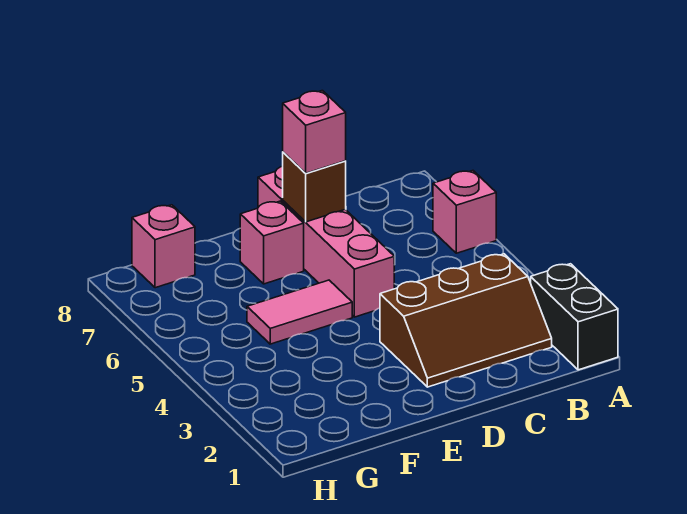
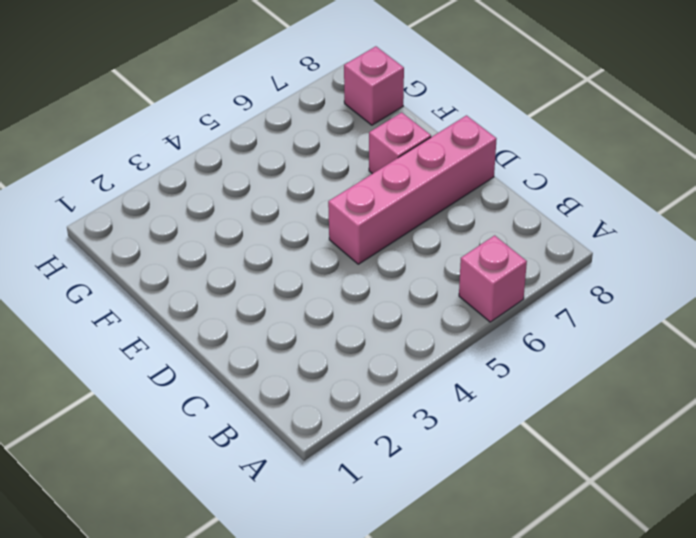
none -> black 1x2 brick [531,264,618,370]
none -> brown 2x3 slope [380,254,552,387]

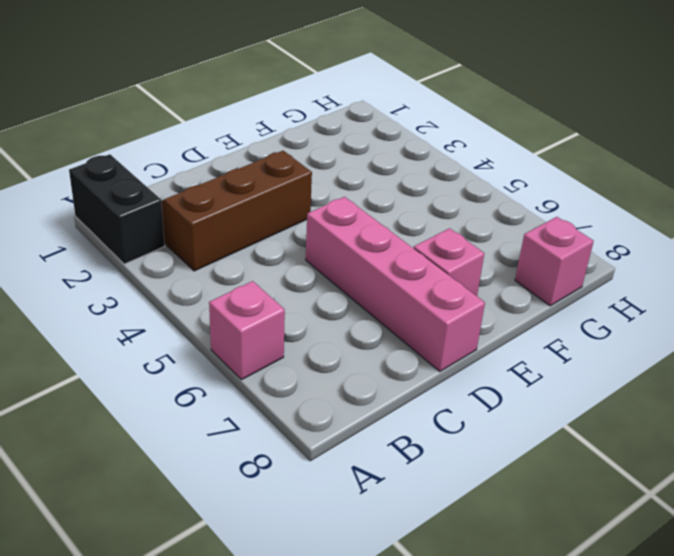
none -> pink 1x2 tile [247,280,352,344]
none -> brown 1x1 brick [283,152,346,222]

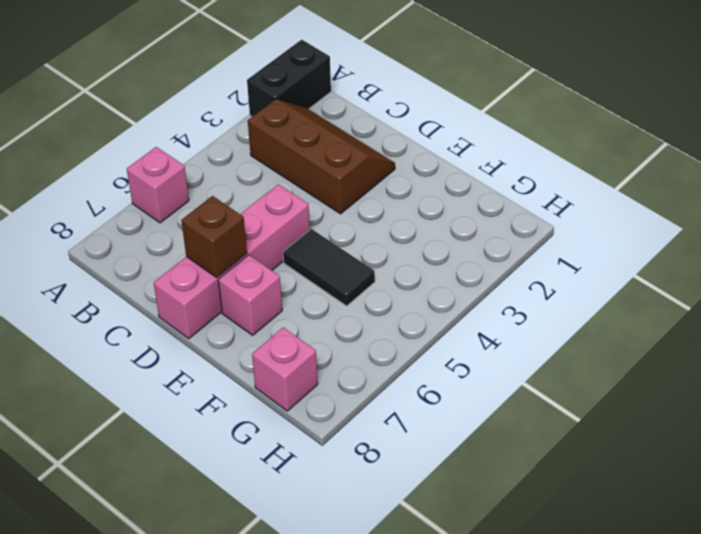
black 1x2 tile [283,229,375,306] -> pink 1x2 tile [247,280,352,344]
none -> pink 1x1 brick [283,91,346,173]

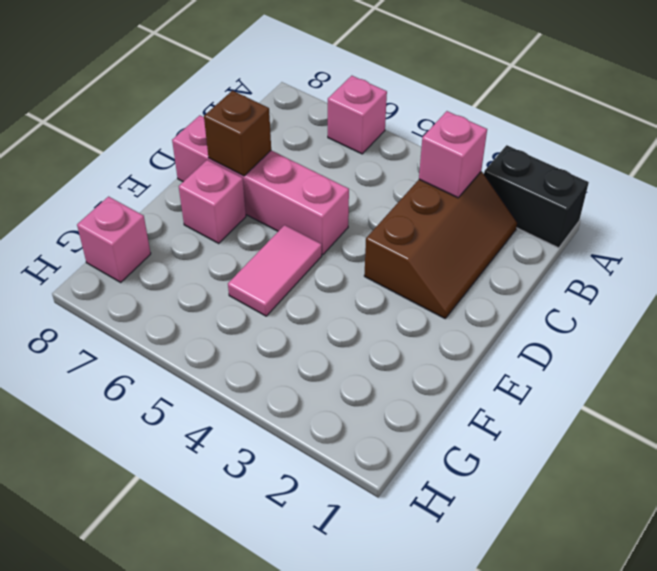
pink 1x1 brick [419,111,487,198] -> pink 1x1 brick moved to [283,91,346,173]

